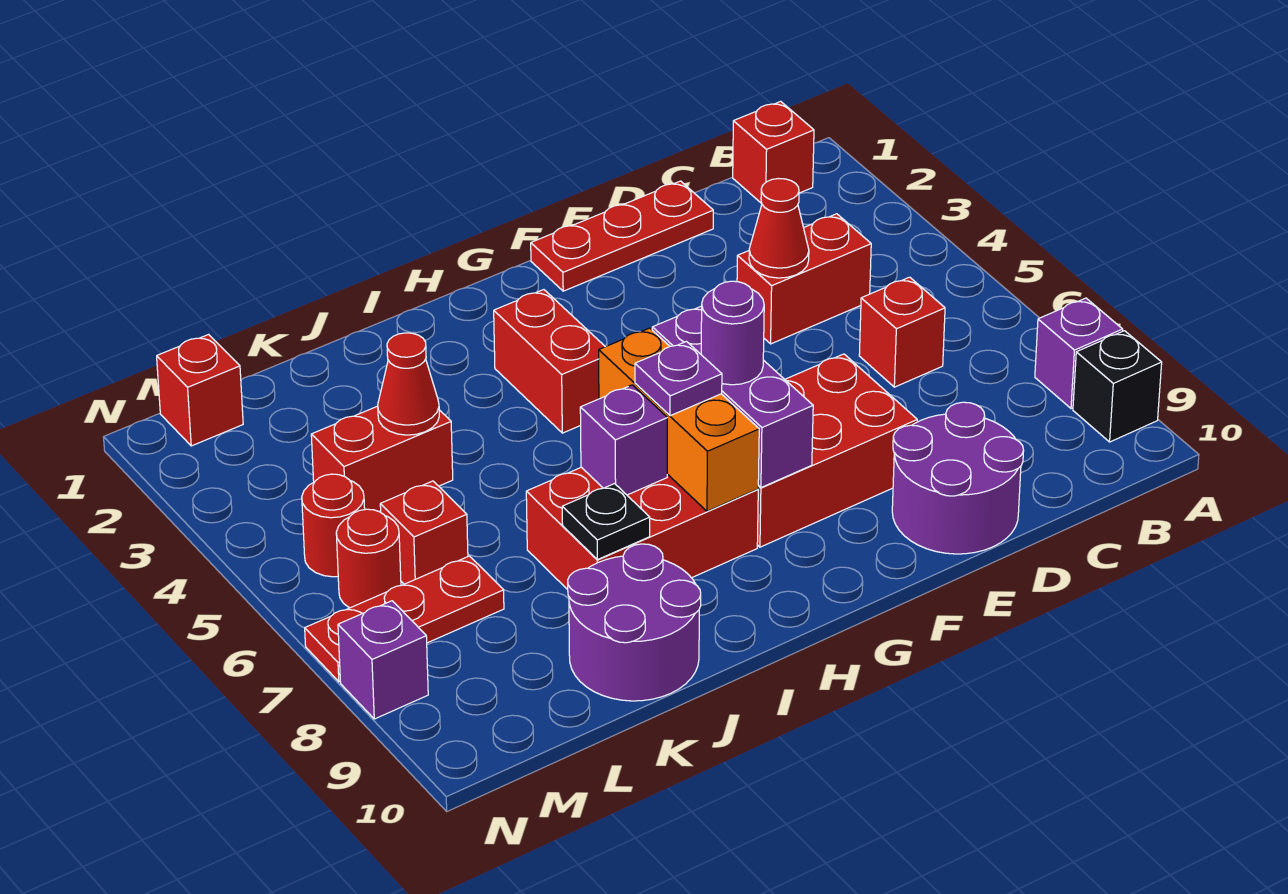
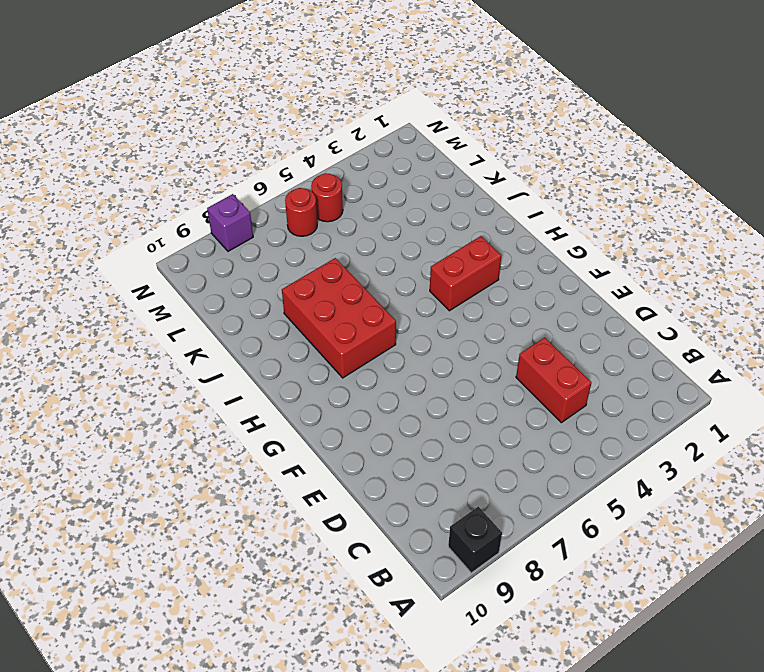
none -> purple 1x1 brick [1035,298,1123,409]
none -> red 1x1 brick [733,101,814,204]
none -> red 1x1 brick [859,277,945,387]

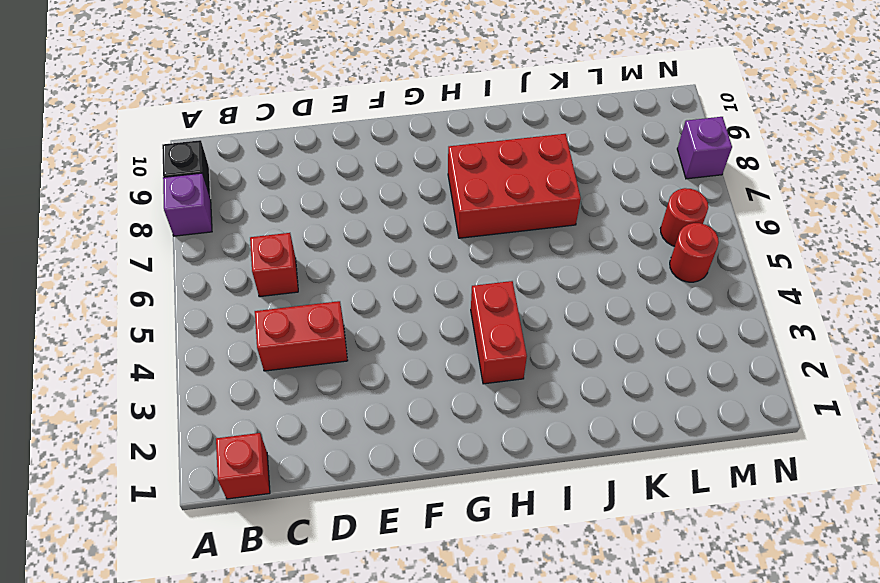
none -> red 1x3 plate [531,181,713,291]
none -> purple 2x2 round brick [892,402,1024,554]
none -> red 2x3 brick [757,354,917,547]

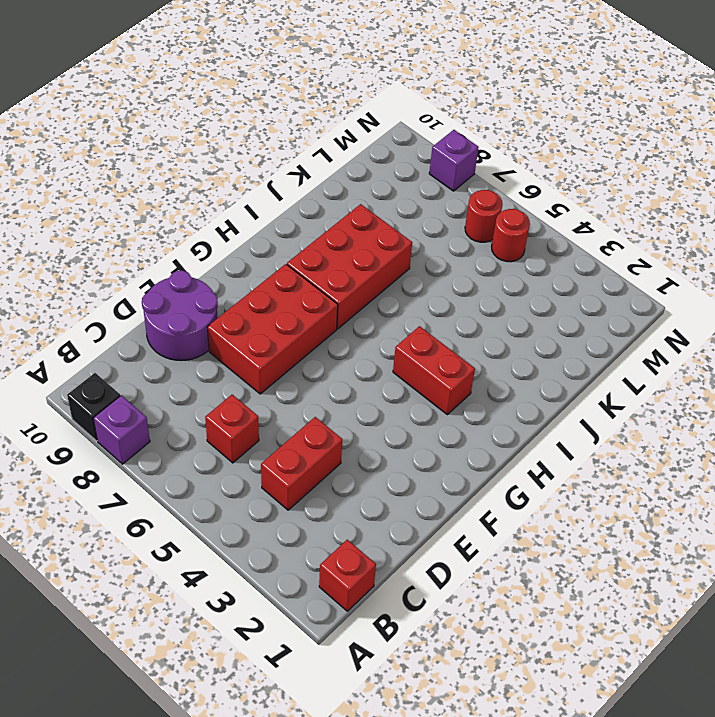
none -> red 1x3 plate [531,181,713,291]
none -> purple 2x2 round brick [568,544,701,701]
none -> red 1x2 brick [311,406,453,512]

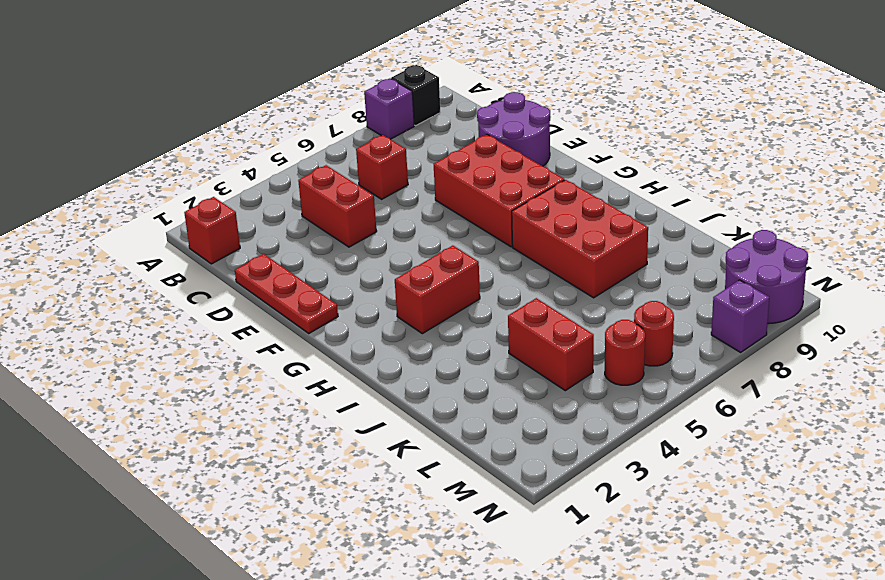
purple 2x2 round brick [725,230,808,324] -> purple 2x2 round brick moved to [568,544,701,701]
none -> red 1x1 brick [380,481,468,584]
none -> red 1x3 plate [305,556,504,682]
none -> red 1x1 brick [157,334,243,446]

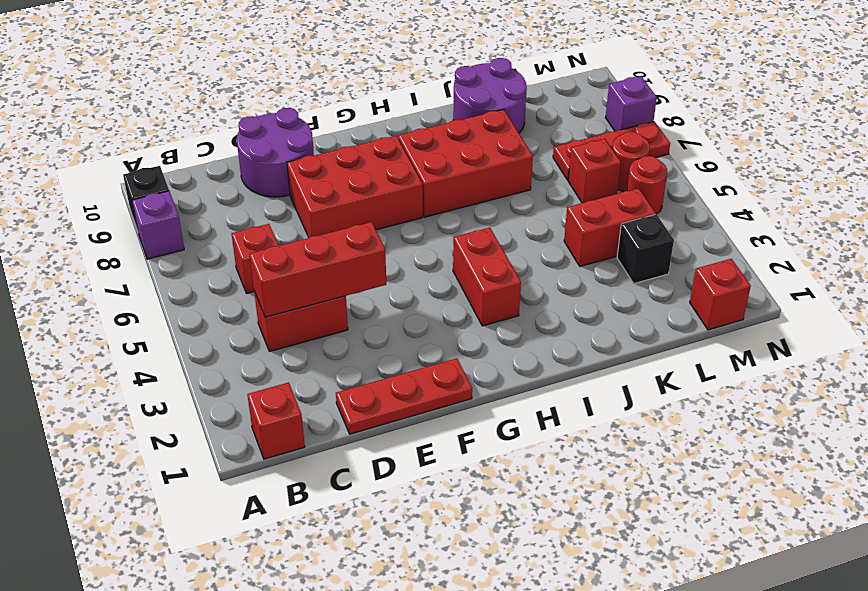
red 1x3 brick [250,222,386,317] -> red 1x1 cone [749,179,809,278]
black 1x1 brick [617,214,674,284] -> none
none -> purple 1x3 brick [652,306,813,487]
none -> orange 1x3 brick [599,328,759,511]
none -> purple 1x1 brick [580,385,667,495]

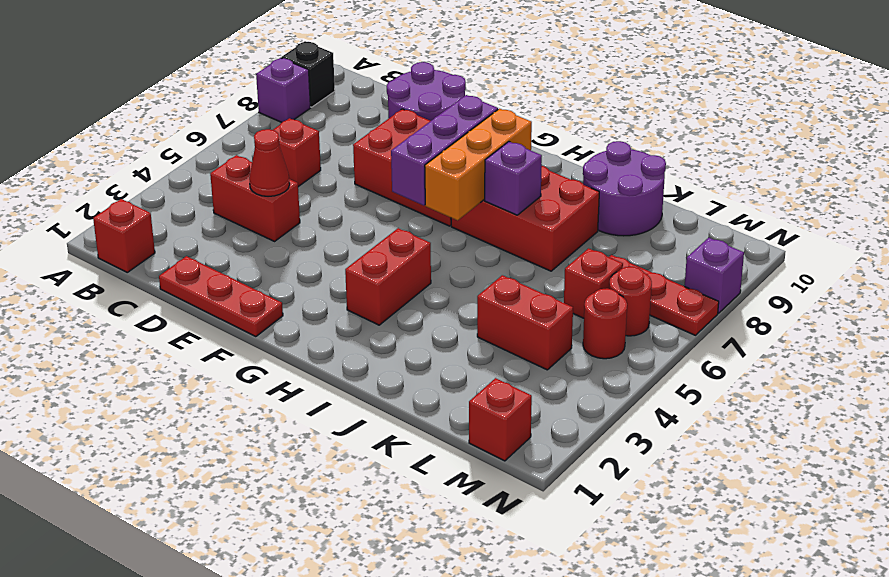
none -> black 1x1 plate [562,484,650,560]
none -> red 1x1 cone [378,333,439,435]
none -> purple 1x1 round brick [701,281,764,385]

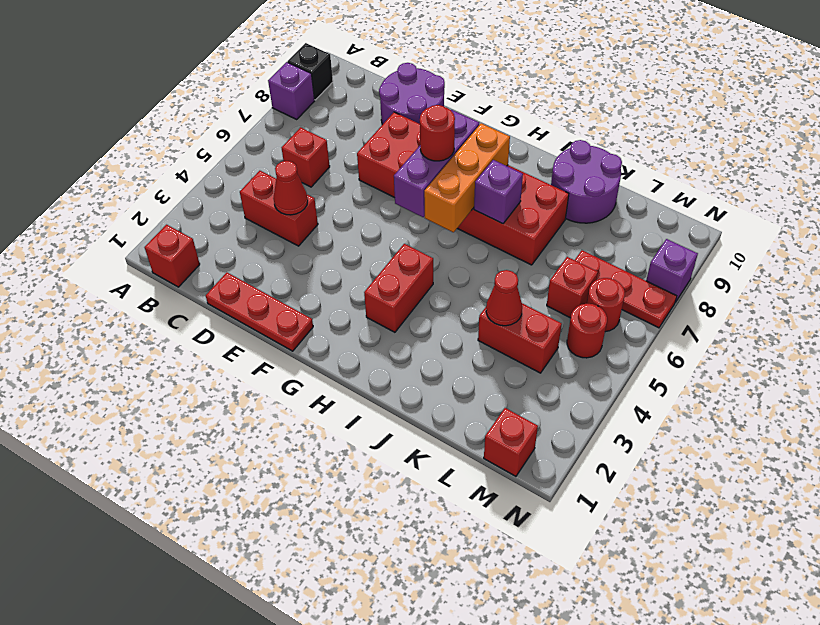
red 1x1 round brick [420,105,455,161] -> purple 1x1 round brick [701,281,764,385]
none -> black 1x1 plate [562,484,650,560]
none -> purple 1x1 plate [635,342,722,416]

